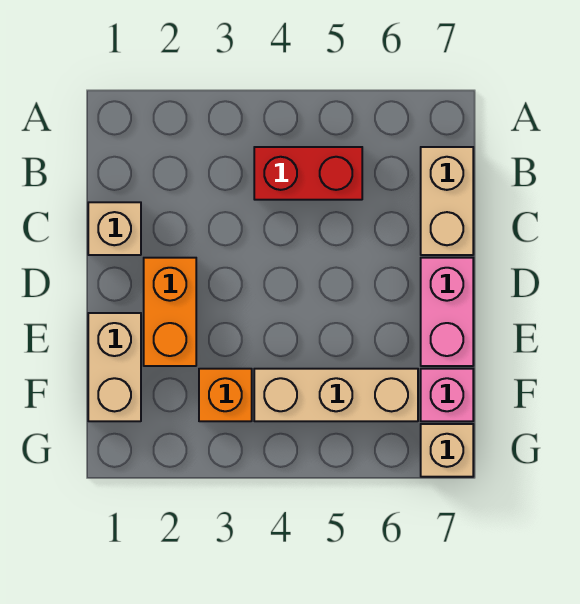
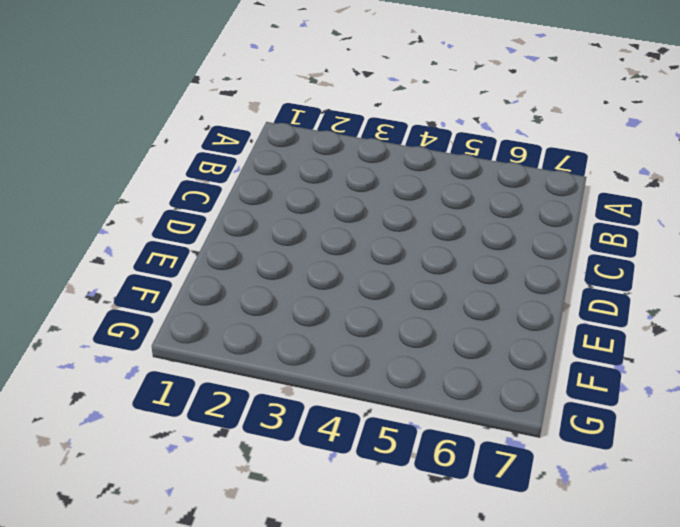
none -> red 1x2 brick [254,147,362,200]
none -> tan 1x2 brick [421,147,473,255]

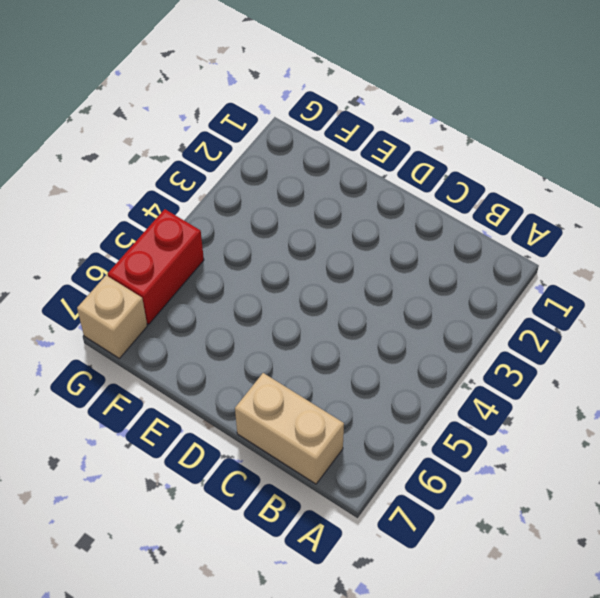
red 1x2 brick [108,209,204,324] -> red 1x2 brick moved to [254,147,362,200]
none -> tan 1x1 brick [88,202,141,255]
none -> orange 1x2 brick [144,258,196,366]

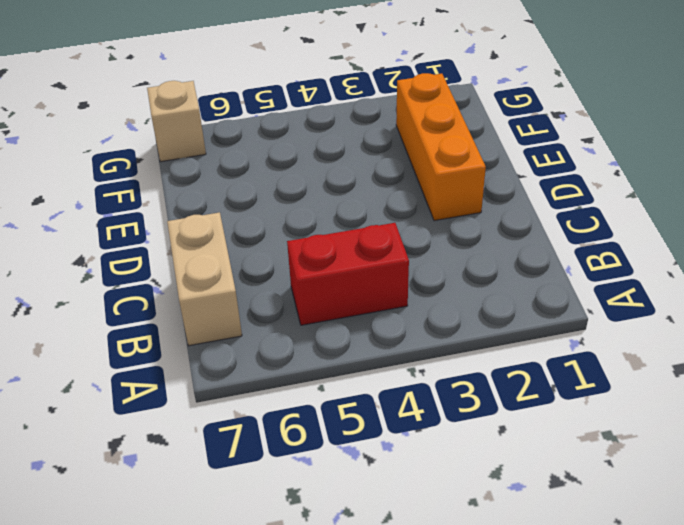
orange 1x3 brick [396,73,486,221] -> orange 1x2 brick [144,258,196,366]
none -> tan 1x1 brick [88,202,141,255]
none -> pink 1x2 brick [421,258,473,366]

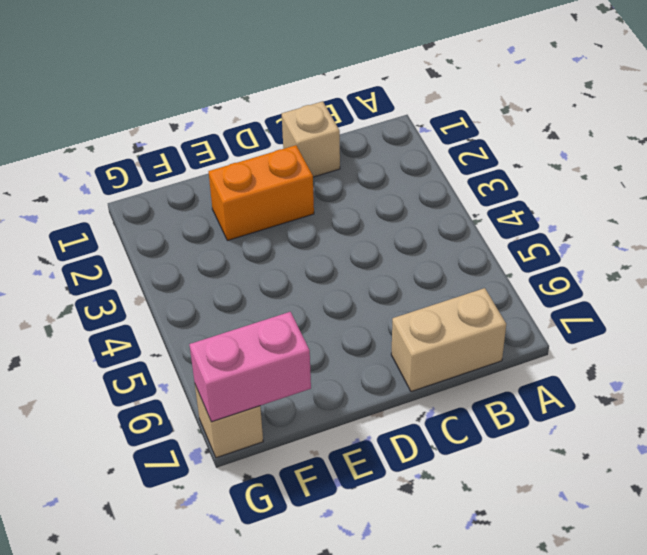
pink 1x2 brick [189,312,311,422] -> pink 1x2 brick moved to [421,258,473,366]
none -> red 1x2 brick [254,147,362,200]
none -> tan 1x2 brick [88,313,141,421]

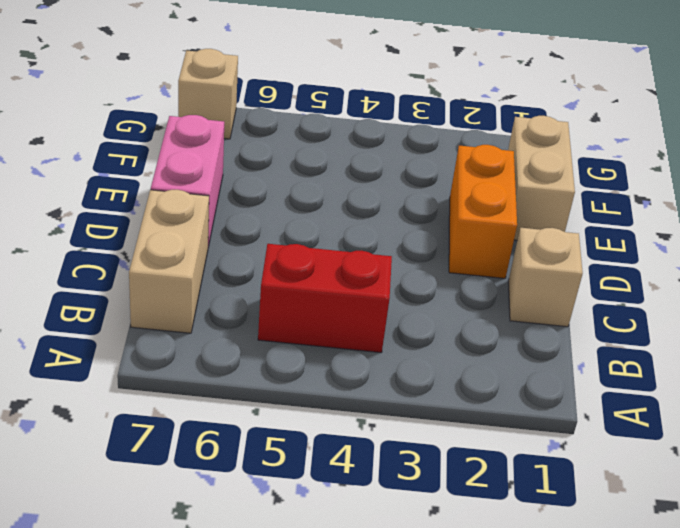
none -> orange 1x1 brick [199,369,252,421]
none -> tan 1x3 brick [254,369,418,421]

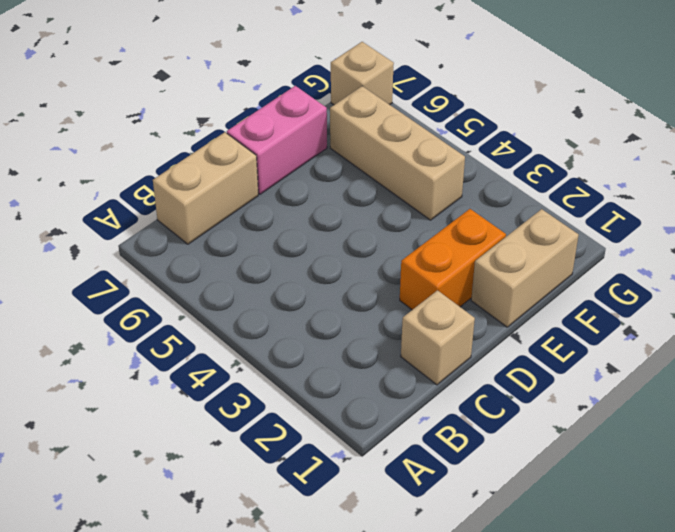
none -> red 1x2 brick [254,147,362,200]
none -> orange 1x1 brick [199,369,252,421]

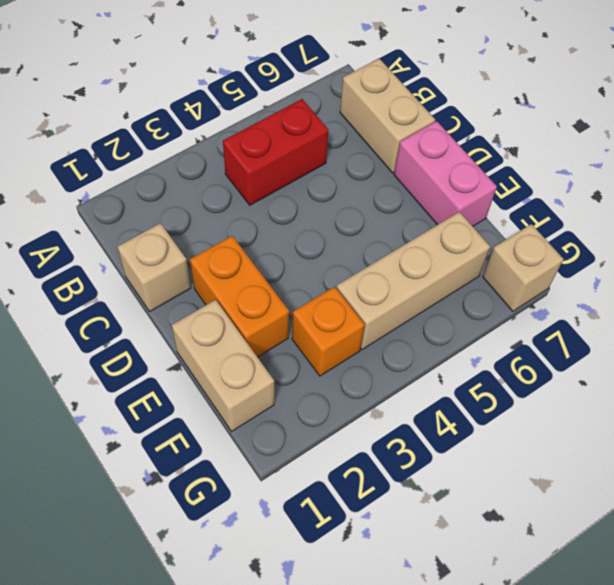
none -> pink 1x1 brick [421,369,473,421]

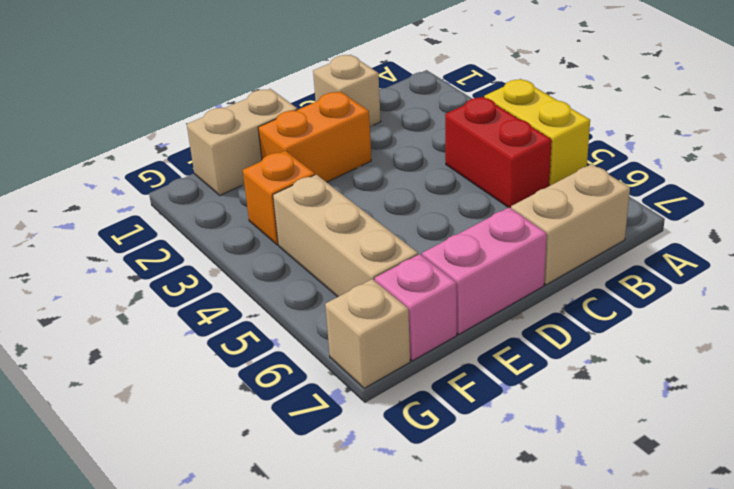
yellow 1x2 brick [484,79,590,186] -> none

